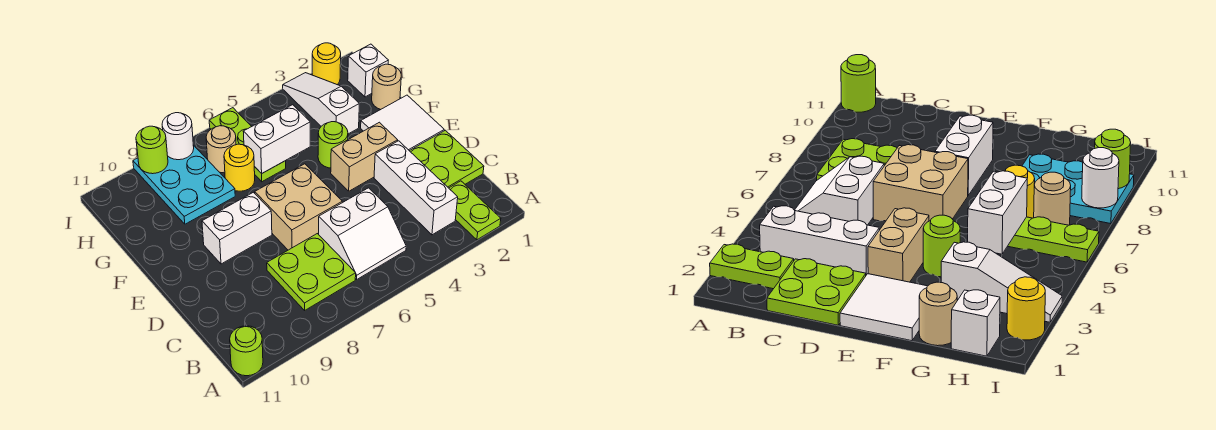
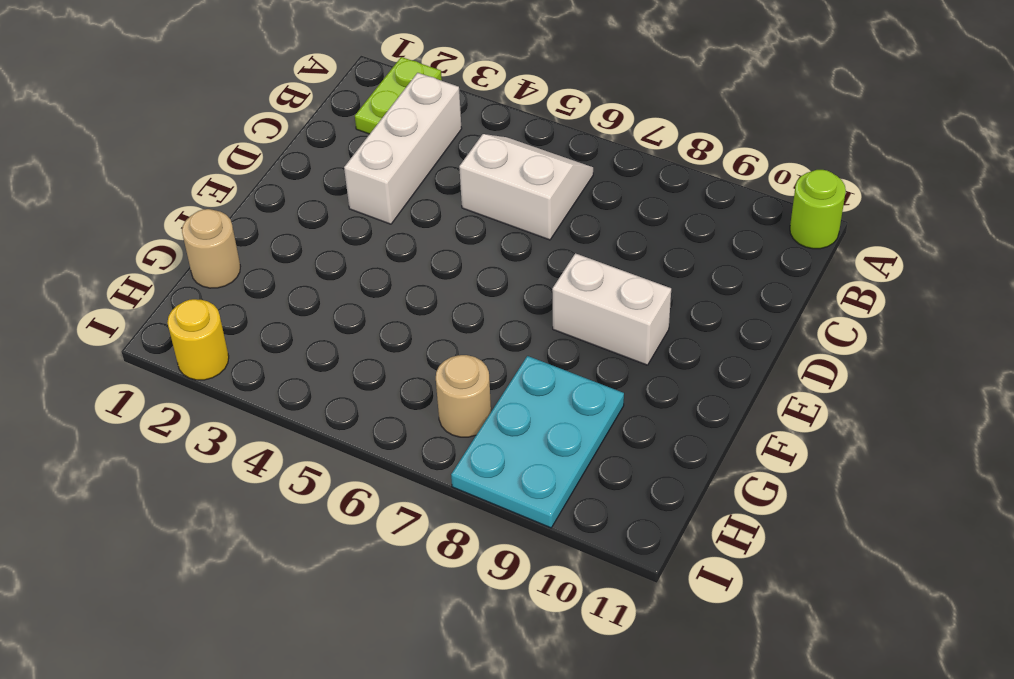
none -> lime 2x2 plate [267,234,356,310]
none -> lime 2x2 plate [410,130,484,188]
none -> tan 2x2 brick [255,164,342,250]

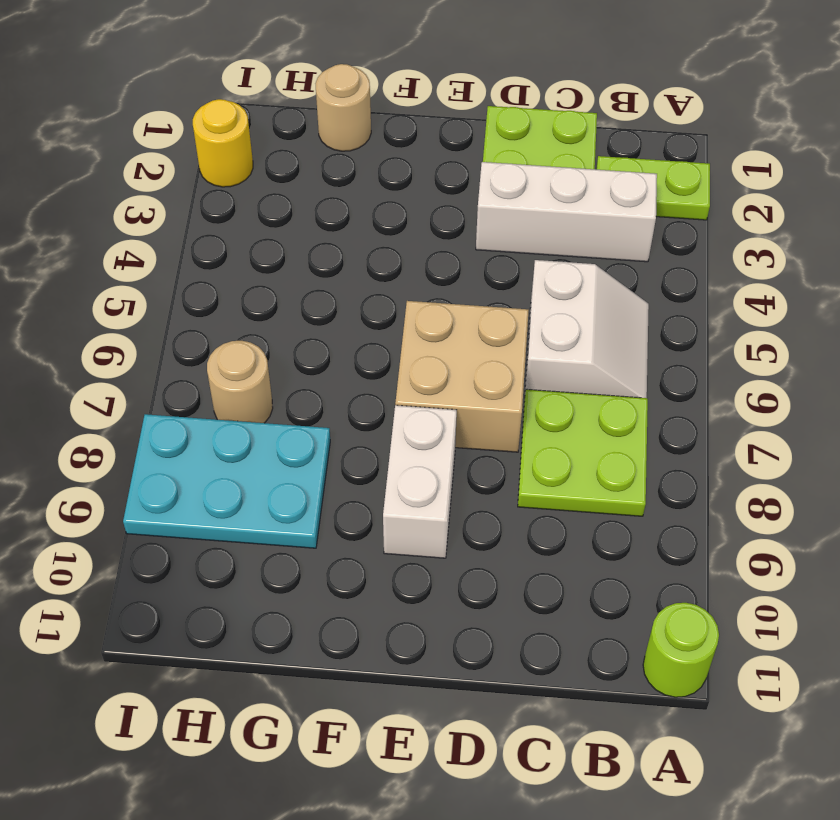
none -> white 2x2 tile [361,95,444,151]
none -> tan 1x2 brick [331,122,398,191]
none -> lime 1x1 round brick [318,122,348,168]

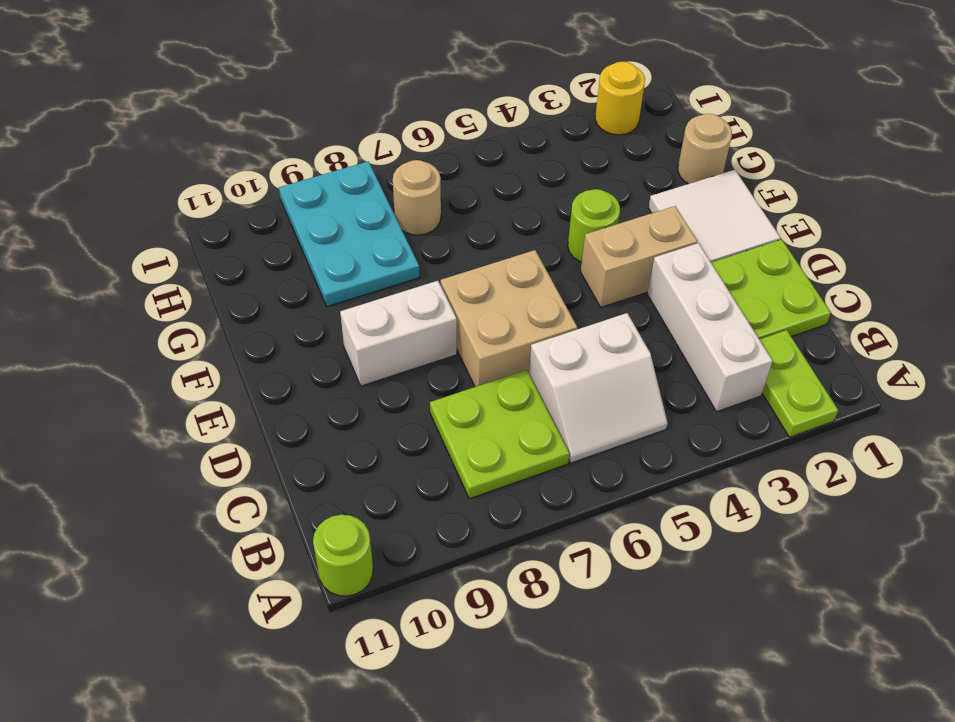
none -> white 1x3 slope [283,73,359,134]
none -> lime 1x3 plate [209,108,286,182]
none -> yellow 1x1 round brick [224,144,255,191]

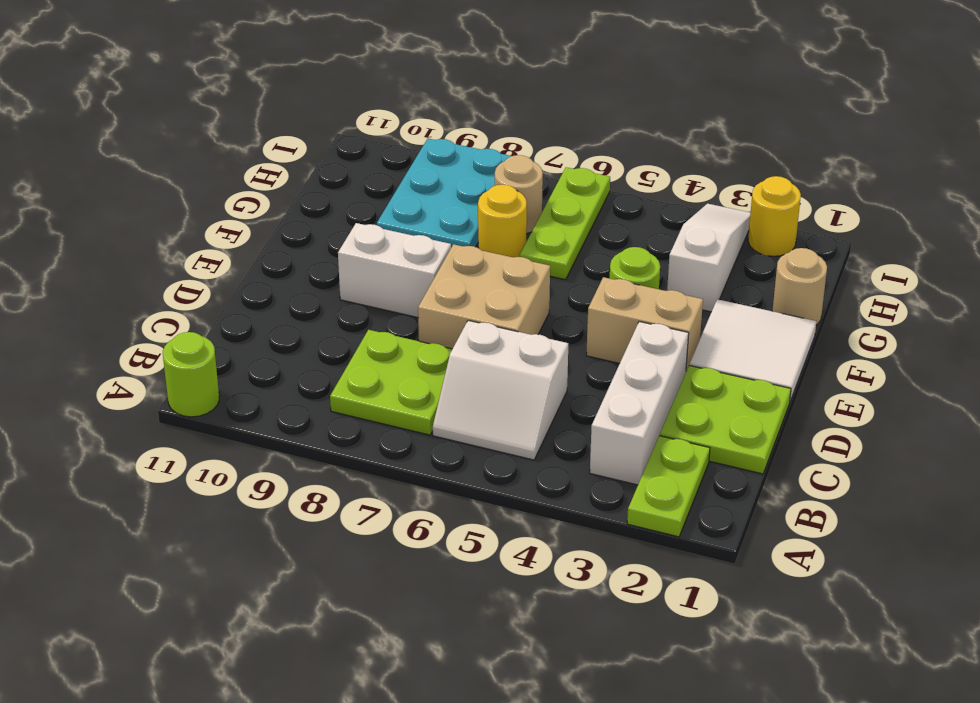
none -> white 1x1 brick [348,44,388,97]
none -> white 1x2 brick [243,105,310,174]
none -> white 1x1 round brick [162,113,194,160]

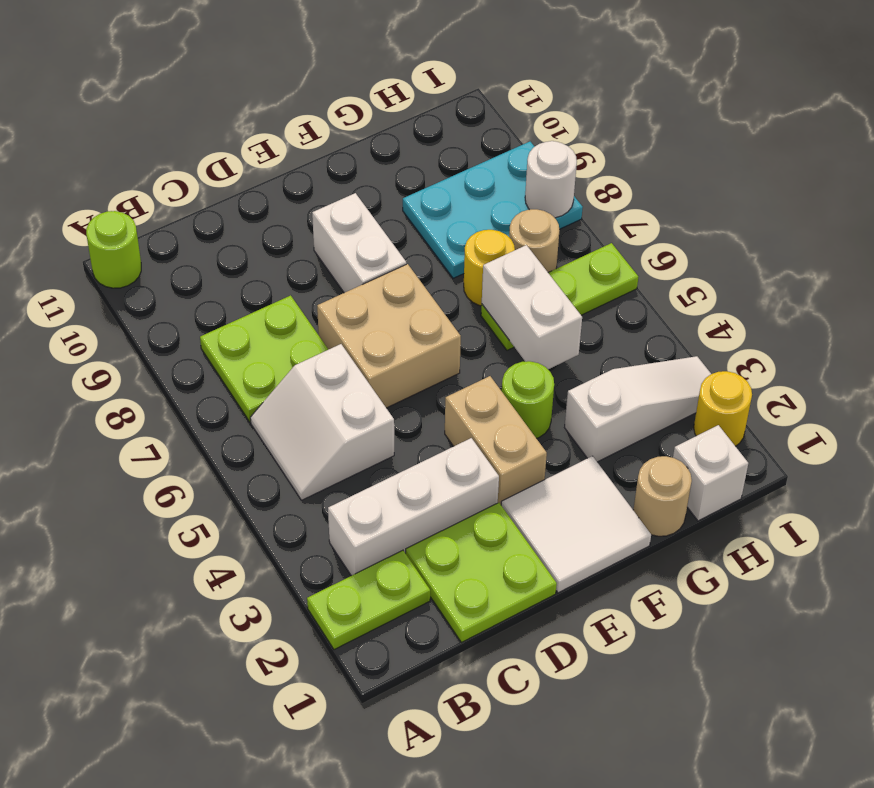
none -> lime 1x1 round brick [136,126,168,174]

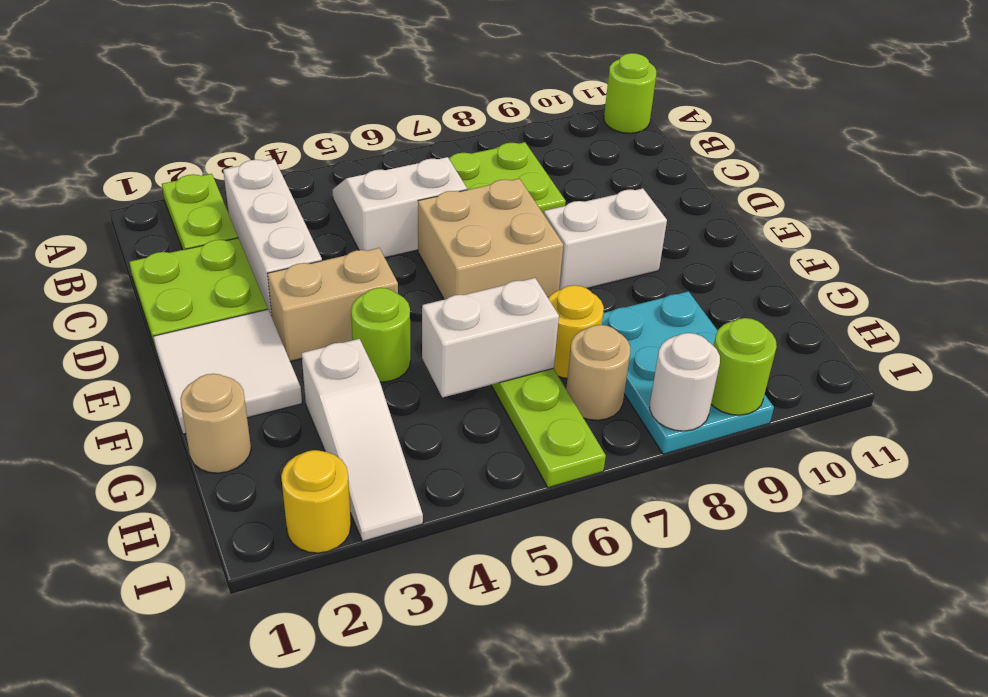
none -> white 1x1 brick [348,44,388,97]

